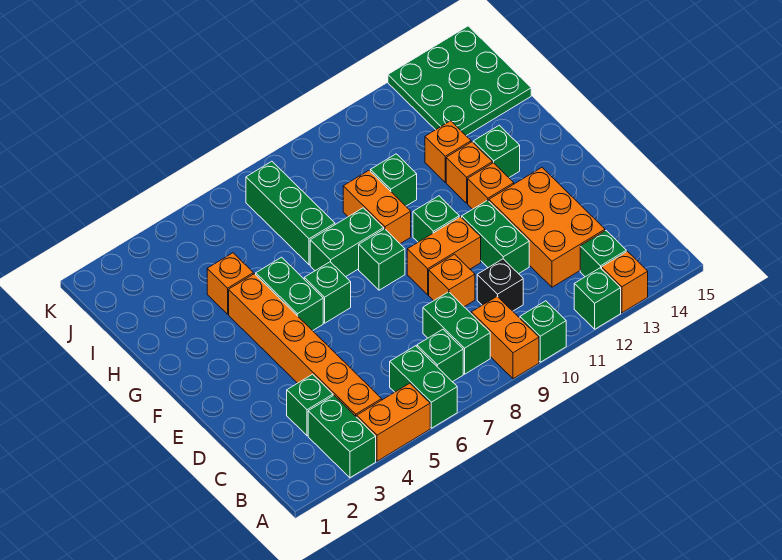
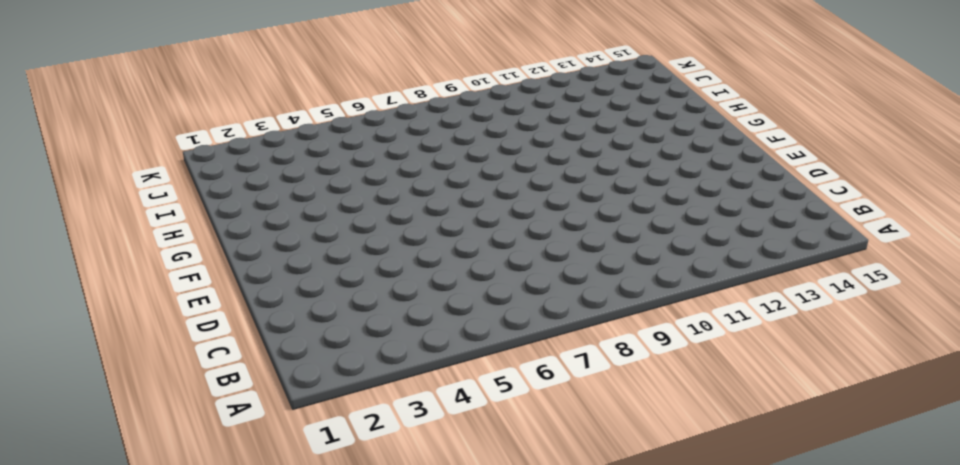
none -> green 1x2 brick [308,395,376,478]
none -> orange 1x2 brick [357,383,430,461]
none -> green 1x2 brick [390,346,457,428]
none -> orange 1x2 brick [471,296,539,379]

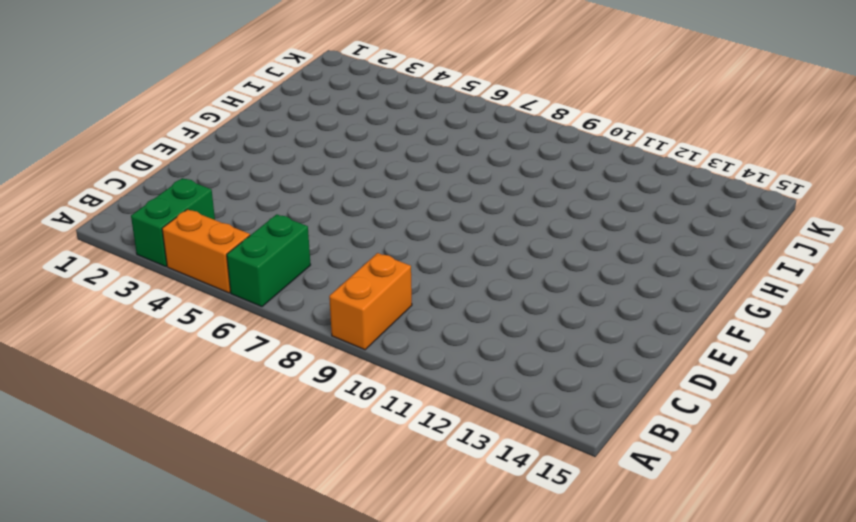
none -> green 1x1 brick [520,301,566,362]
none -> green 1x1 brick [574,268,621,329]
none -> orange 1x1 brick [602,251,648,313]
none -> orange 1x6 brick [229,274,382,417]

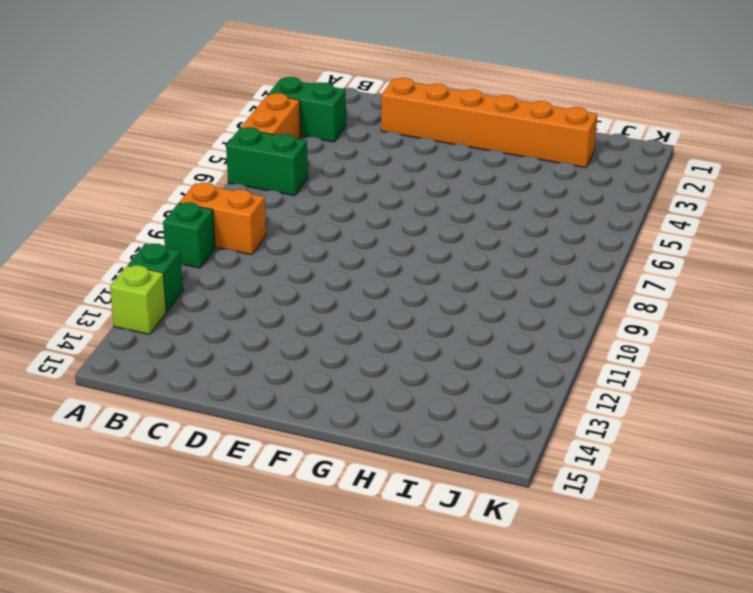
lime 1x1 brick [110,265,166,334] -> orange 1x1 brick [602,251,648,313]
orange 1x6 brick [381,78,597,168] -> orange 1x6 brick moved to [229,274,382,417]
none -> green 1x1 brick [417,329,463,382]
none -> green 1x2 brick [423,292,490,374]
none -> green 1x1 brick [580,231,626,277]
none -> green 1x1 brick [287,374,333,436]

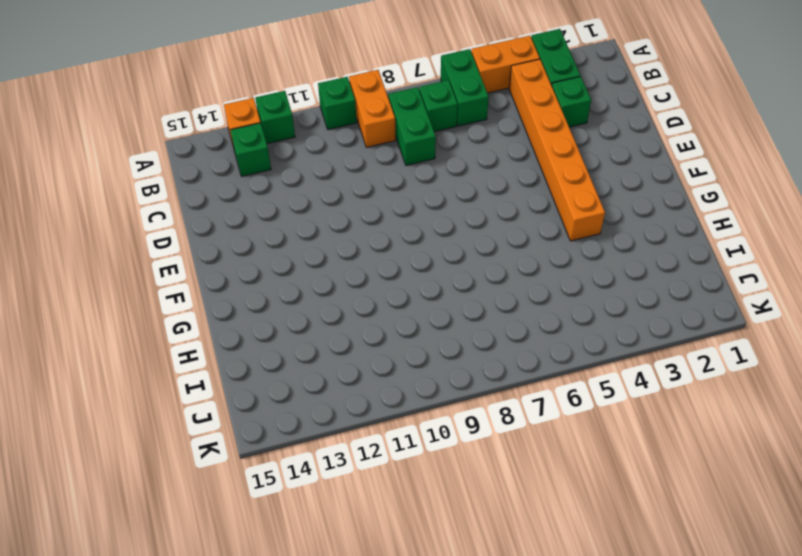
none -> black 1x1 brick [477,259,523,311]
none -> orange 2x3 brick [489,168,605,287]
none -> orange 1x1 brick [429,254,475,307]
none -> green 1x2 brick [462,200,529,274]

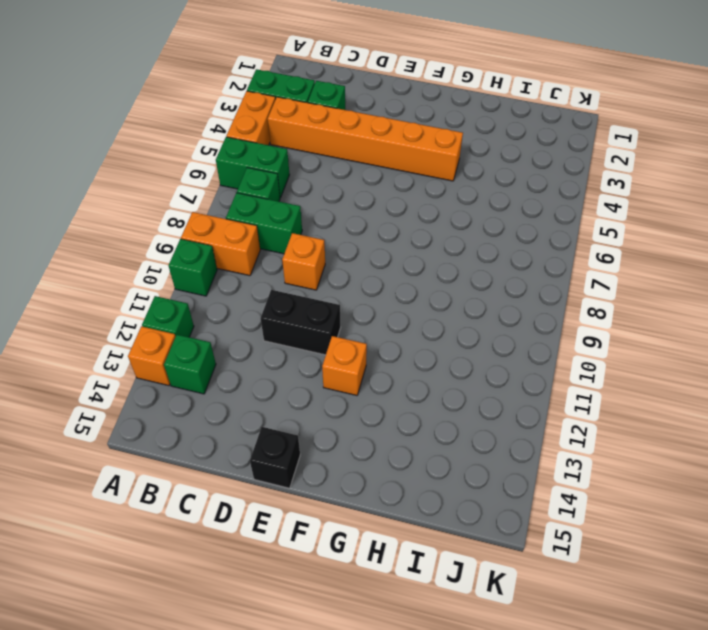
black 1x2 brick [261,290,341,355] -> green 1x2 brick [462,200,529,274]
black 1x1 brick [250,427,300,488] -> black 1x1 brick moved to [477,259,523,311]
none -> orange 2x3 brick [489,168,605,287]
none -> orange 1x2 brick [407,217,481,295]
none -> green 1x2 brick [256,257,323,331]
none -> green 1x1 brick [304,262,351,323]

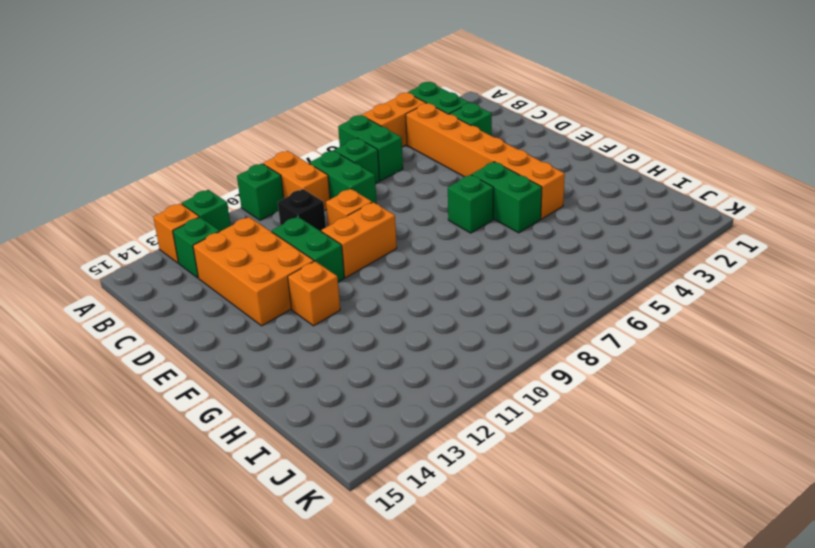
none -> green 1x1 brick [359,229,405,290]
none -> green 1x1 brick [413,196,459,242]
none -> green 1x2 brick [310,208,384,277]
none -> orange 1x2 brick [343,171,411,244]

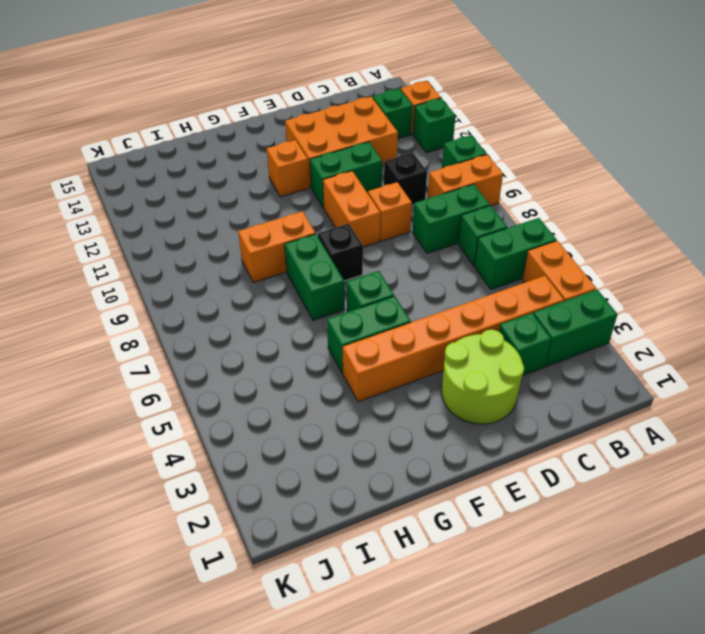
lime 2x2 round brick [441,330,524,424] -> none
black 1x1 brick [318,224,363,281] -> green 1x1 brick [359,229,405,290]
none -> green 1x1 brick [413,196,459,242]
none -> orange 1x1 brick [446,142,492,203]
none -> green 1x1 brick [473,125,520,177]
none -> orange 1x1 brick [207,253,253,314]

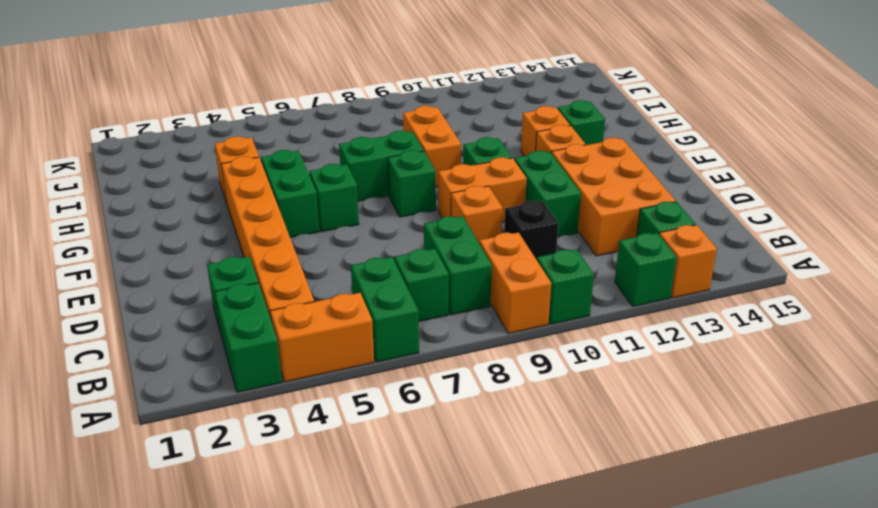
none -> green 1x3 brick [246,161,335,265]
none -> green 1x1 brick [370,154,417,206]
none -> orange 1x1 brick [425,121,471,182]
none -> green 3x3 plate [388,26,531,136]

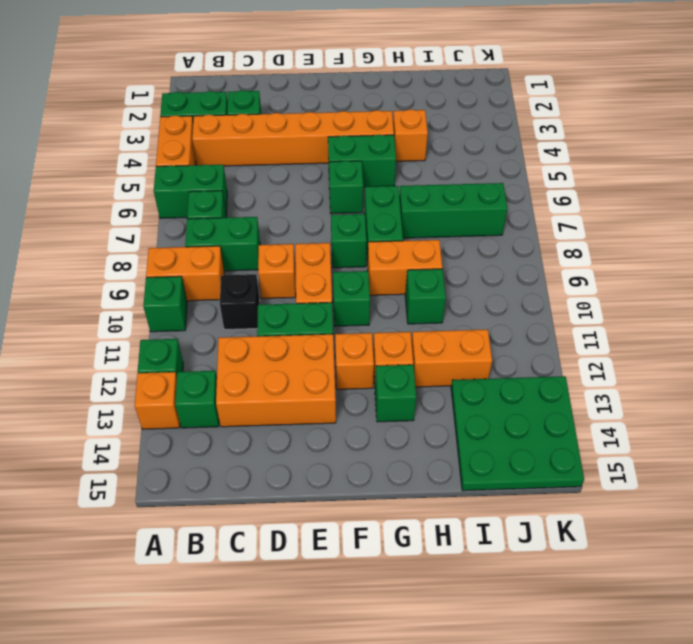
orange 1x2 brick [412,329,492,387] -> orange 1x1 brick [425,121,471,182]

